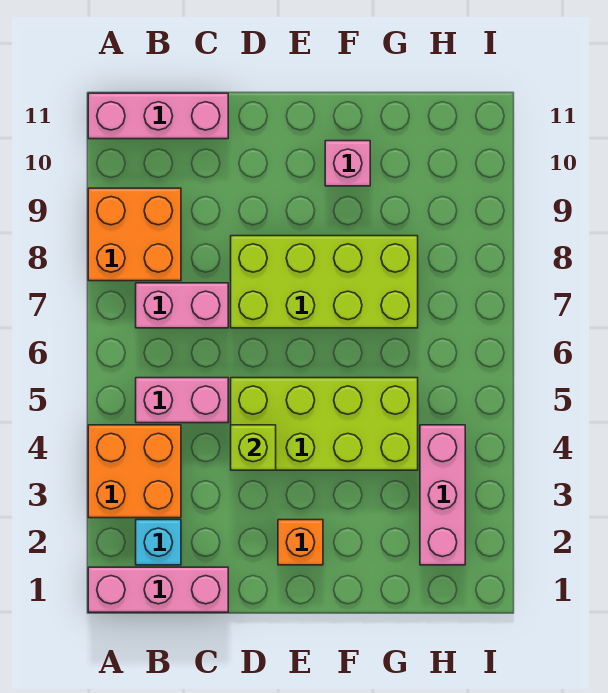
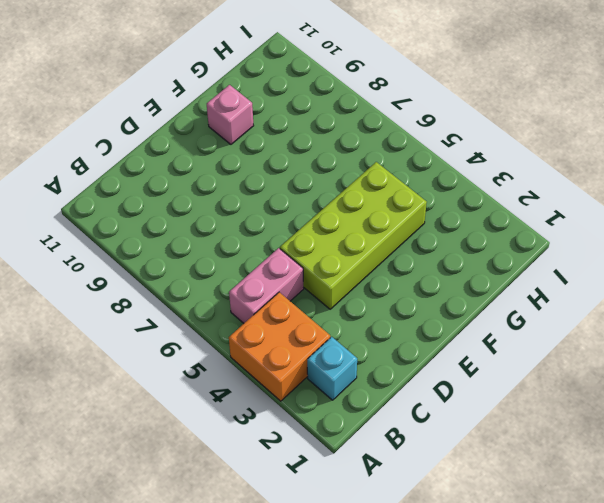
none -> pink 1x3 brick [88,567,228,612]
none -> orange 2x2 brick [88,188,181,281]
none -> pink 1x3 brick [88,93,228,139]

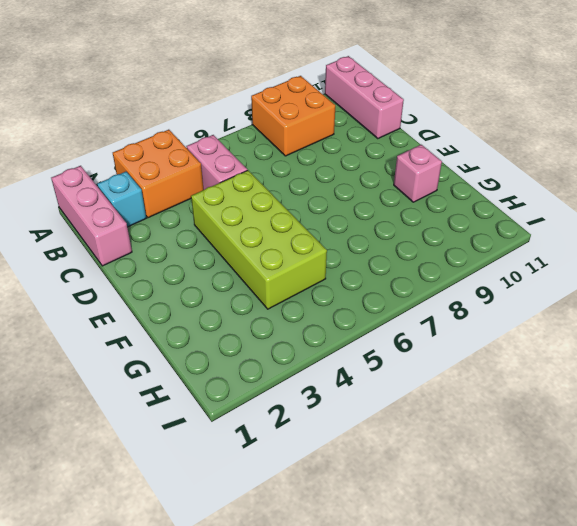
none -> pink 1x2 brick [136,283,228,328]
none -> lime 2x4 brick [231,236,418,328]
none -> orange 1x1 brick [278,520,323,565]

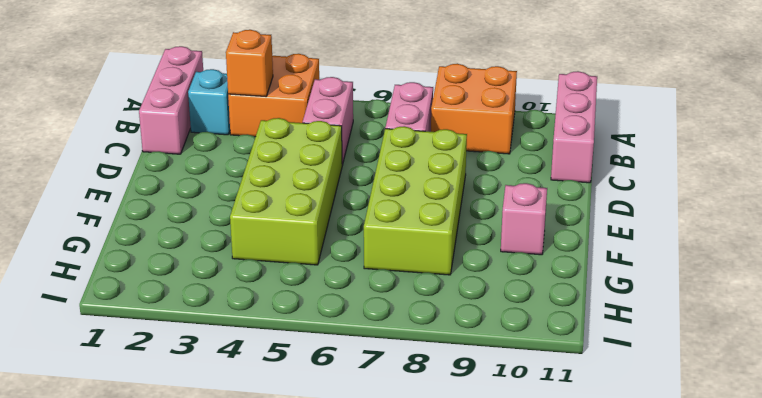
orange 1x1 brick [226,30,273,96] -> orange 1x1 brick moved to [278,520,323,565]
none -> pink 1x3 brick [420,425,465,565]
none -> lime 1x1 brick [231,425,276,470]

